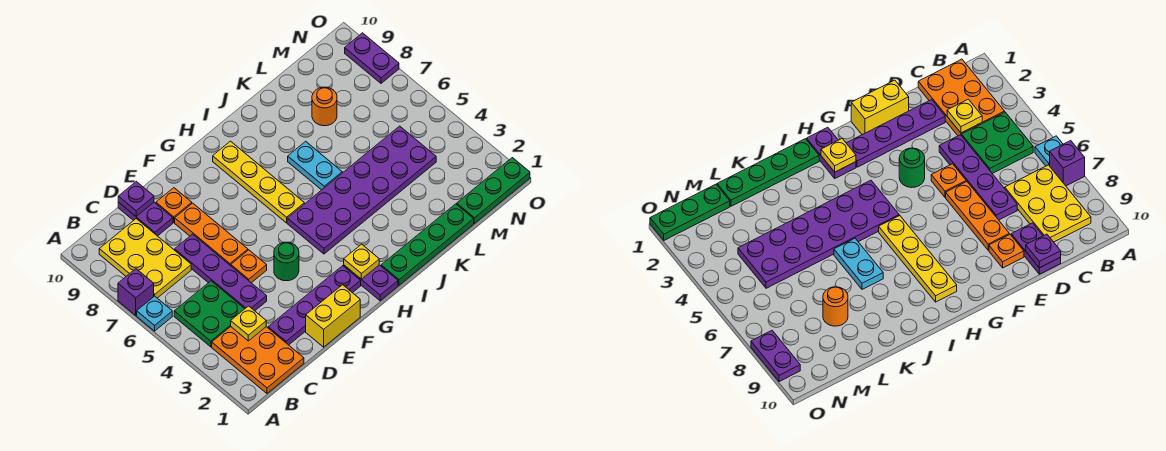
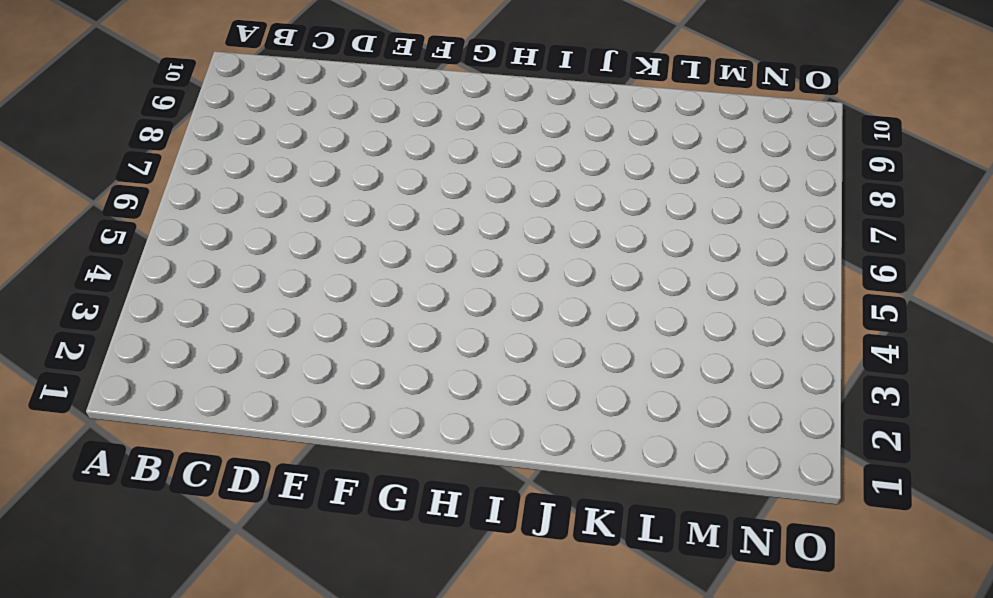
none -> cyan 1x1 plate [137,296,172,331]
none -> purple 1x1 brick [118,269,154,315]
none -> orange 2x3 plate [212,327,304,393]

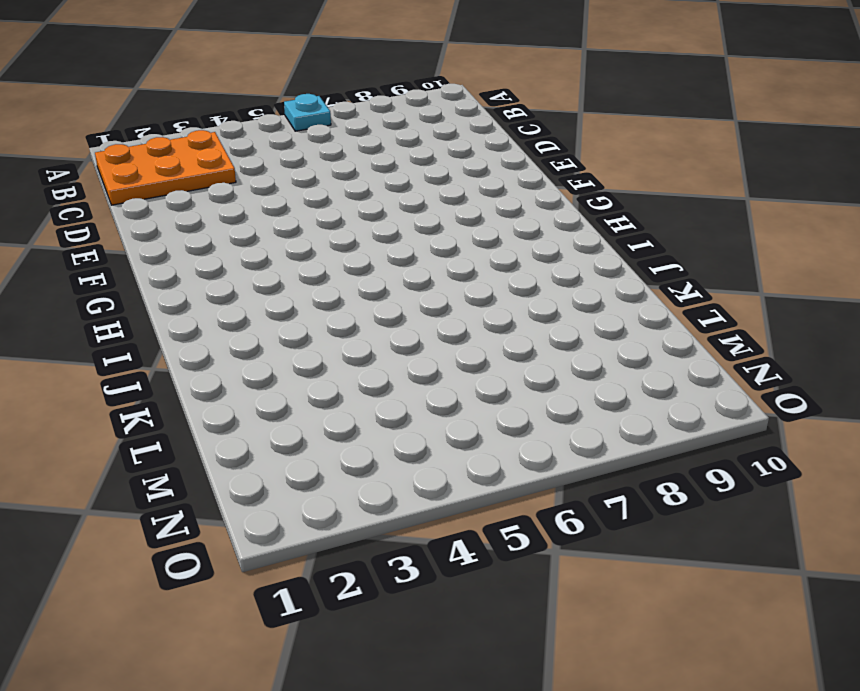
none -> purple 1x1 brick [118,269,154,315]
none -> green 2x2 plate [174,281,245,347]
none -> yellow 2x3 plate [99,219,191,298]

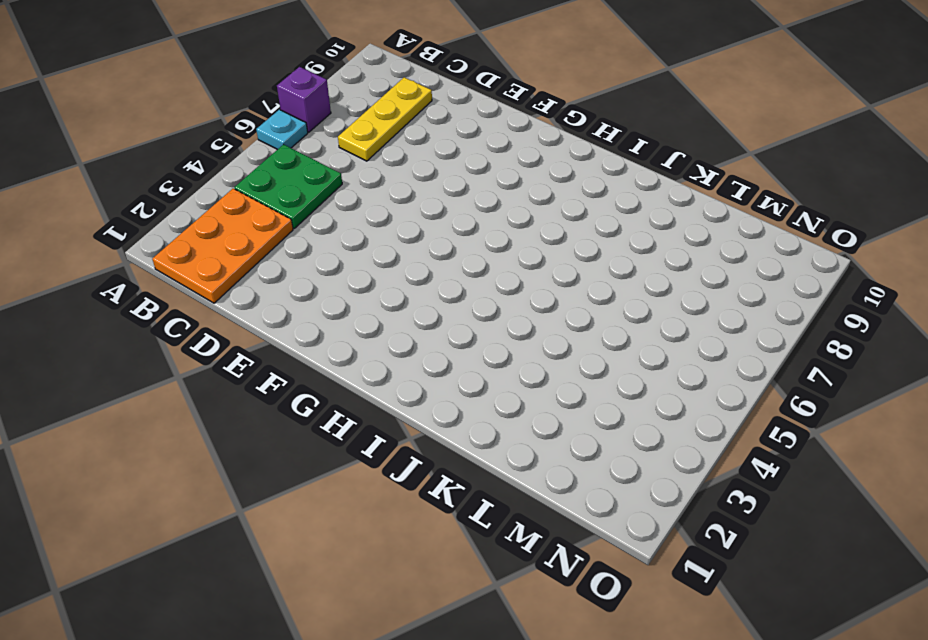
yellow 1x3 plate [338,77,432,161] -> yellow 2x3 plate [99,219,191,298]
none -> purple 1x4 plate [268,266,361,345]
none -> purple 1x4 plate [175,234,267,311]
none -> purple 1x2 plate [118,202,173,236]

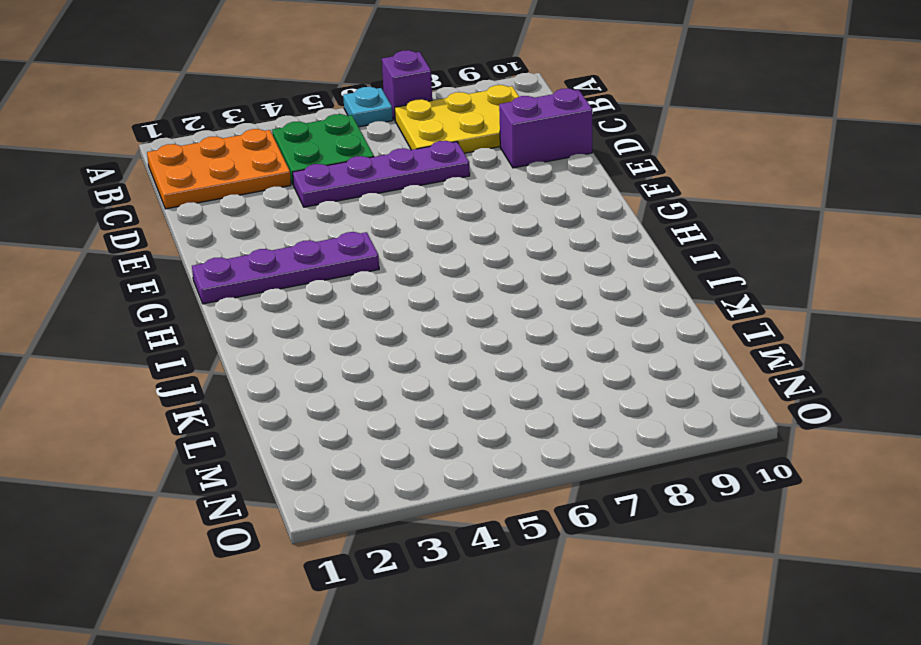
purple 1x2 brick [499,88,592,168] -> purple 1x2 plate [118,202,173,236]
purple 1x4 plate [192,232,379,304] -> purple 1x4 plate turned to [268,266,361,345]
none -> yellow 1x2 brick [306,285,360,347]
none -> orange 1x1 plate [231,250,267,283]
none -> orange 1x3 plate [175,203,248,266]

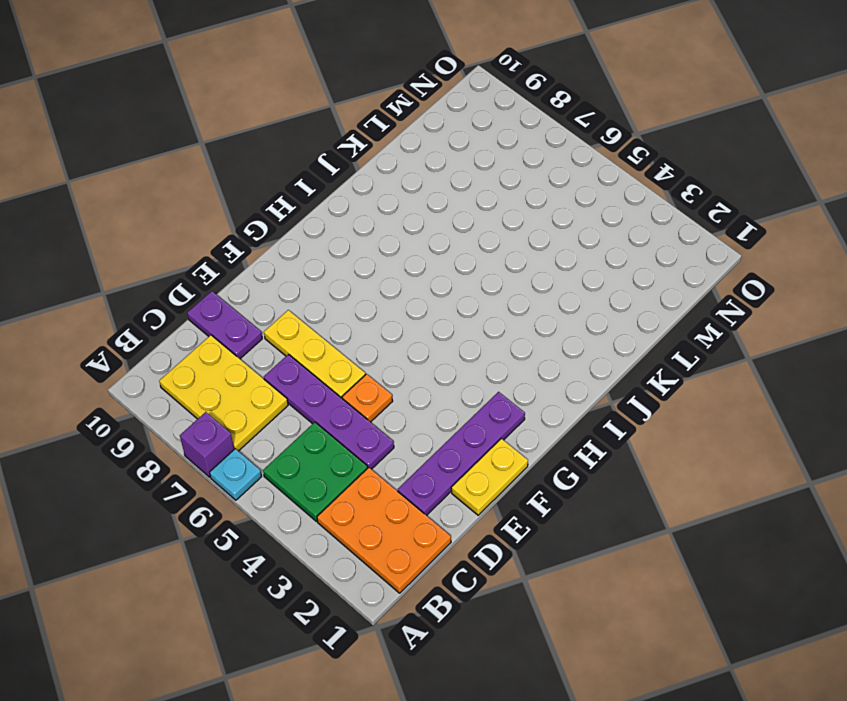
yellow 1x2 plate [451,438,528,515] -> yellow 1x2 brick [306,285,360,347]
yellow 1x3 plate [264,310,366,398] -> orange 1x3 plate [175,203,248,266]
none -> orange 1x1 plate [156,188,192,222]
none -> green 1x1 round brick [274,242,299,281]
none -> purple 1x2 plate [344,265,398,301]

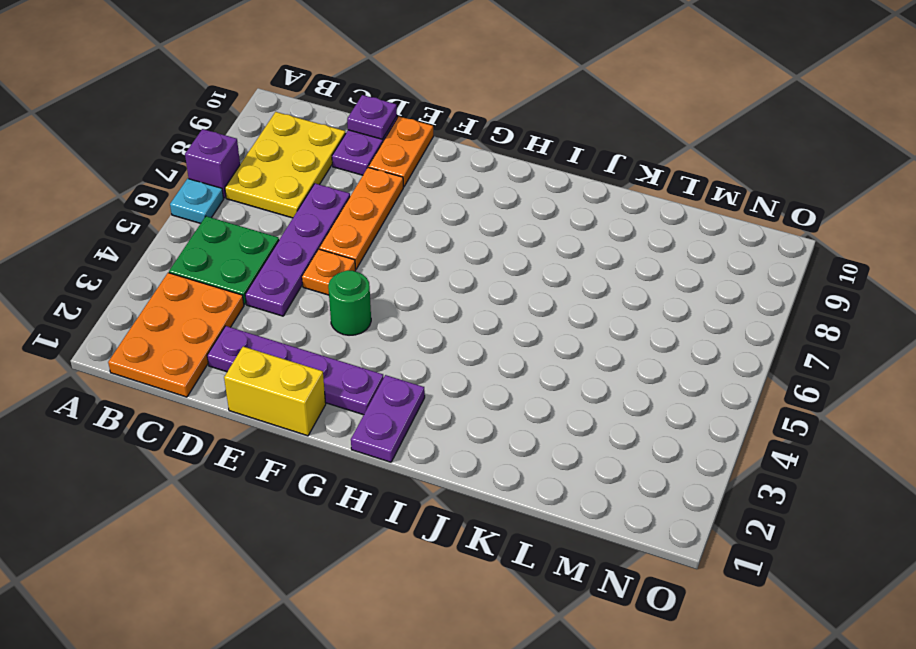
orange 1x2 plate [369,117,433,187] -> orange 1x1 plate [156,188,192,222]
none -> purple 2x6 plate [287,126,436,254]
none -> yellow 1x4 plate [213,141,304,223]
none -> green 1x4 plate [381,204,474,285]

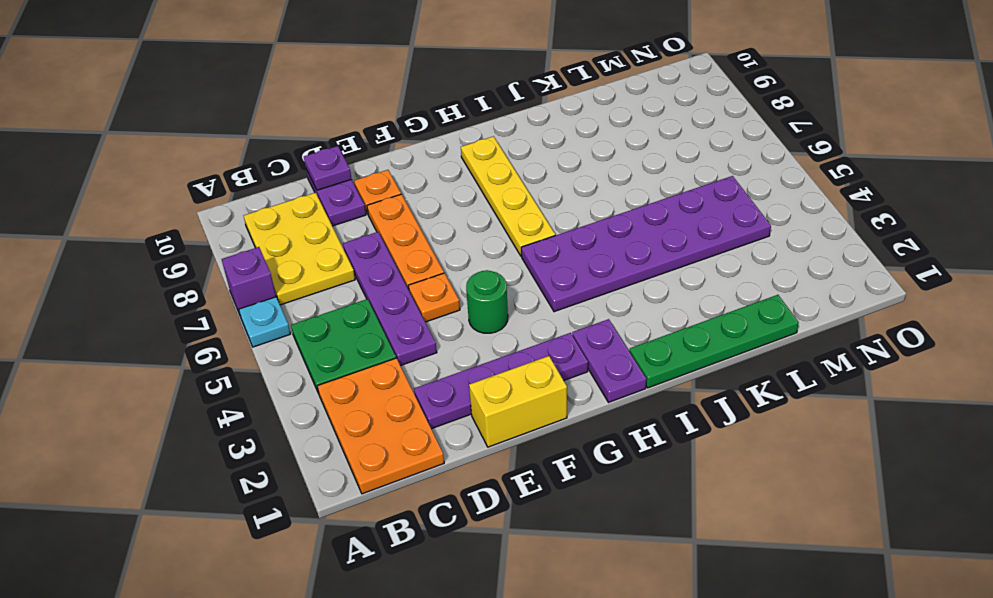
none -> cyan 1x2 plate [288,141,342,190]
none -> orange 1x1 round brick [312,87,337,126]
none -> green 1x3 plate [457,158,530,223]

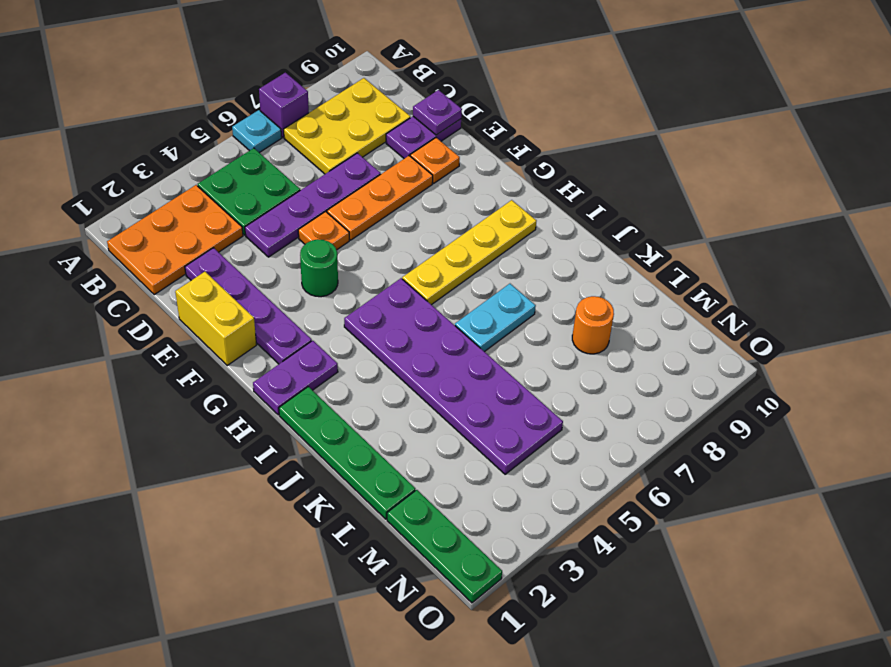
none -> purple 1x2 plate [345,33,399,83]
none -> yellow 1x1 plate [231,306,266,341]
none -> yellow 1x1 plate [344,244,379,279]

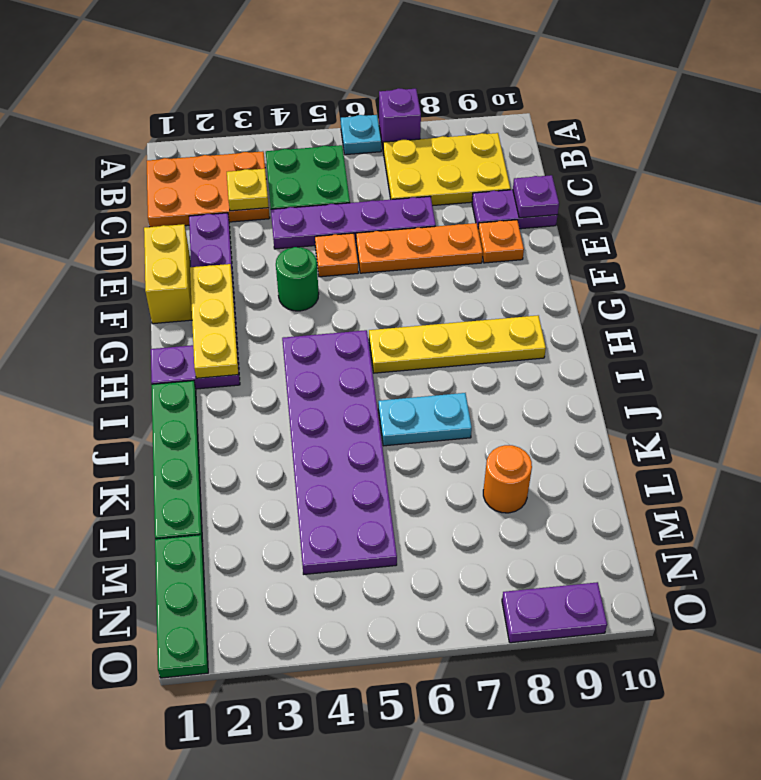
yellow 1x3 plate [190,264,239,378] -> yellow 1x1 plate [344,244,379,279]

